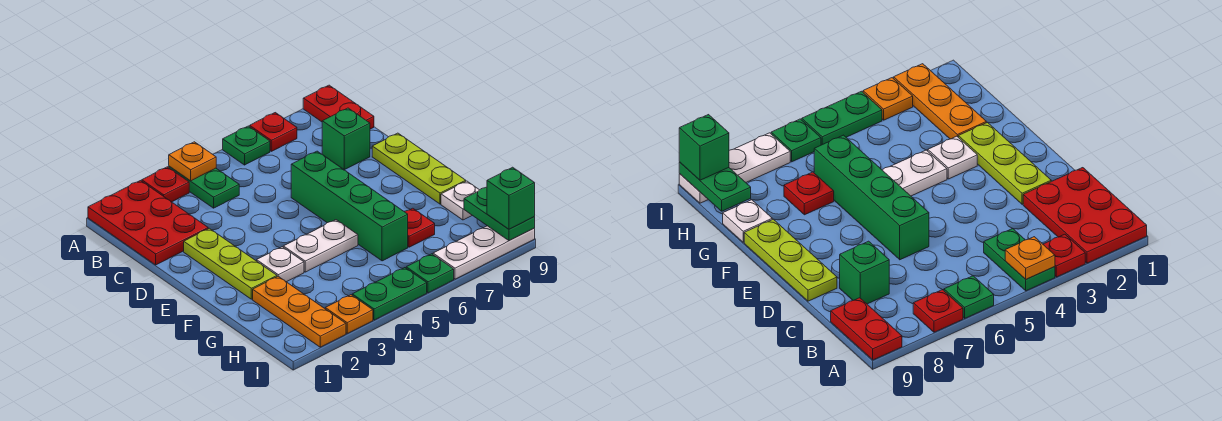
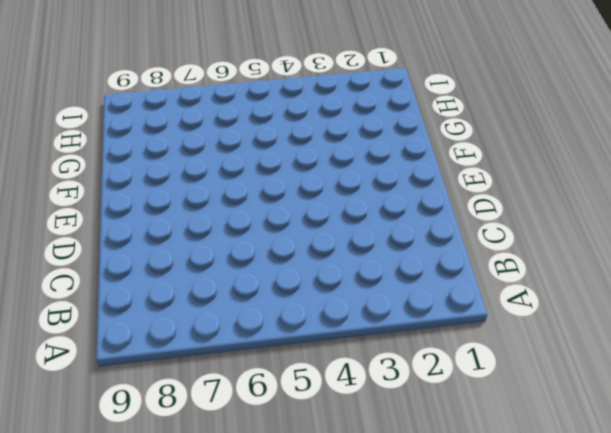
none -> red 2x3 plate [88,181,208,265]
none -> red 1x1 plate [142,167,189,202]
none -> green 1x2 plate [169,166,239,208]

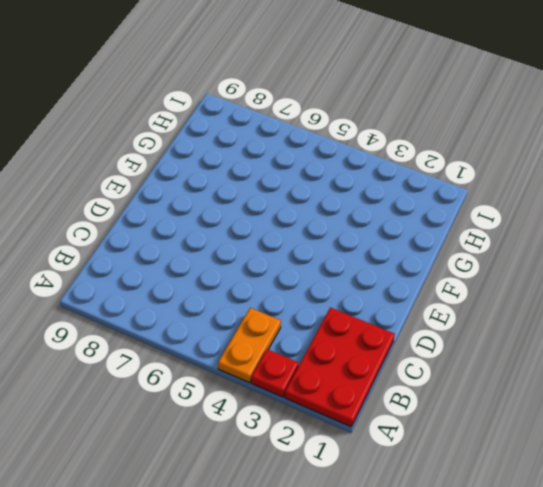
orange 1x2 plate [218,308,281,383] -> green 1x2 plate [169,166,239,208]
none -> green 1x1 plate [223,126,270,165]
none -> red 1x1 plate [250,113,297,151]
none -> red 1x2 plate [303,85,374,129]

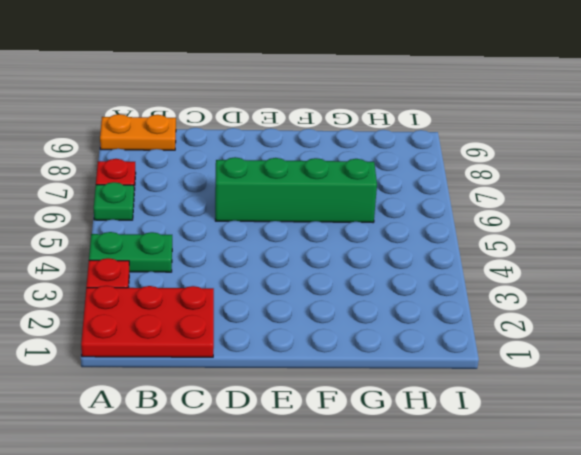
orange 1x2 plate [100,114,176,150] -> red 1x2 plate [303,85,374,129]
none -> green 1x1 brick [322,108,370,170]
none -> lime 1x3 plate [184,228,277,299]
none -> lime 1x3 plate [372,133,466,204]

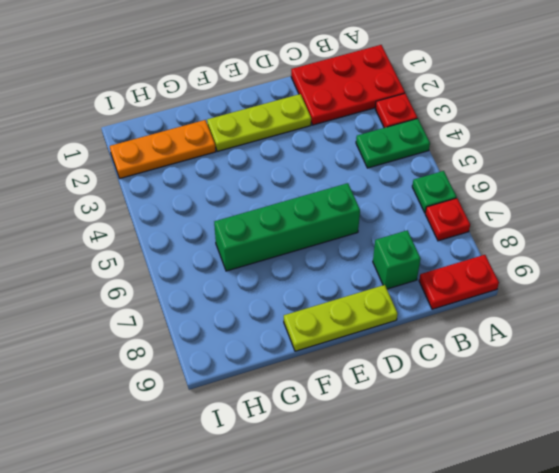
none -> white 1x1 plate [257,247,304,282]
none -> white 1x2 plate [283,220,358,272]
none -> red 1x1 plate [404,208,435,247]

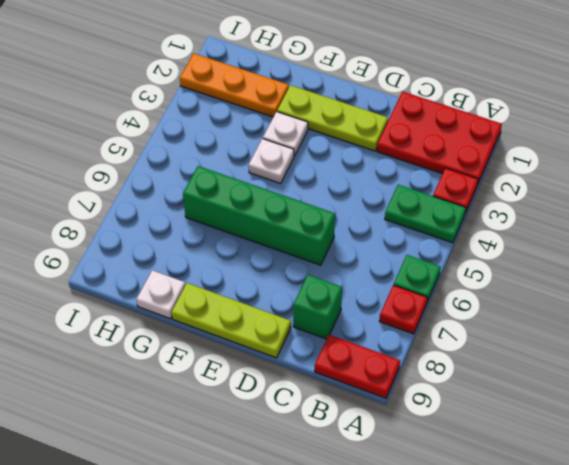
white 1x1 plate [249,139,294,183] -> white 1x2 plate [283,220,358,272]
none -> red 1x1 plate [404,208,435,247]
none -> orange 1x1 plate [325,295,373,333]
none -> green 1x2 plate [352,268,427,320]

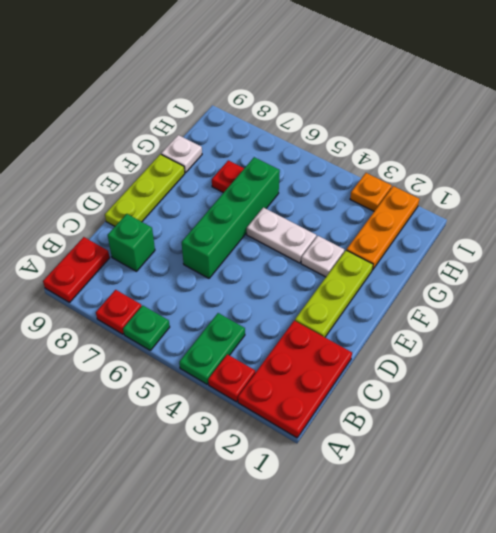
none -> green 1x2 plate [352,268,427,320]
none -> green 1x1 plate [406,254,454,293]
none -> white 1x3 plate [433,226,535,279]

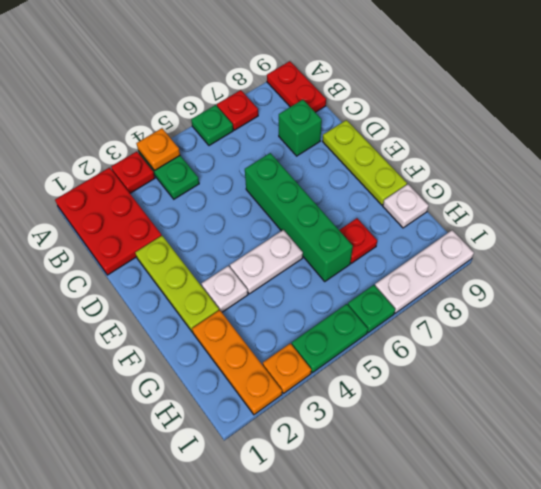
none -> green 1x2 plate [464,187,535,241]
none -> green 1x1 brick [487,167,535,229]

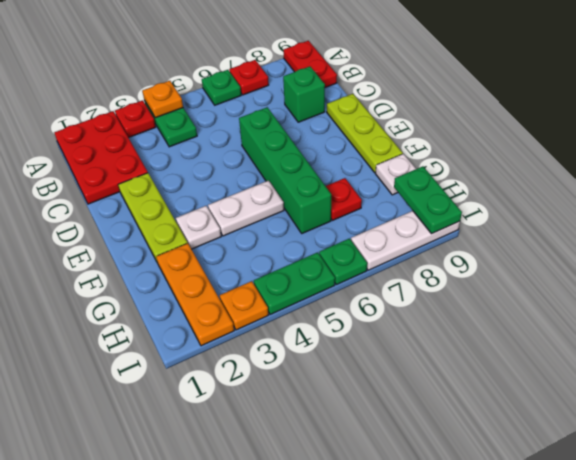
none -> green 1x1 brick [487,167,535,229]

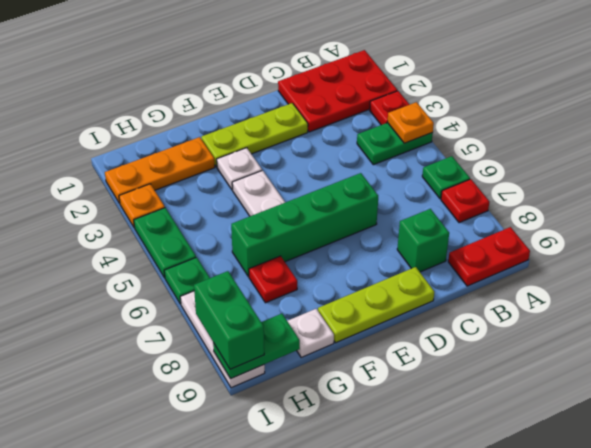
green 1x2 brick [194,271,264,369] -> green 1x1 brick [487,167,535,229]

